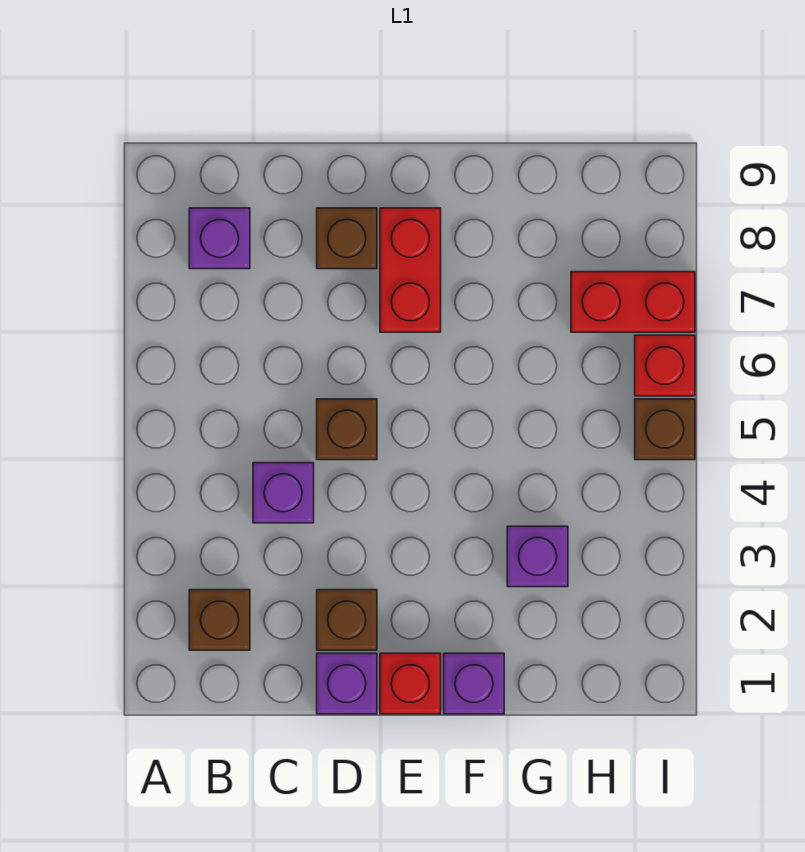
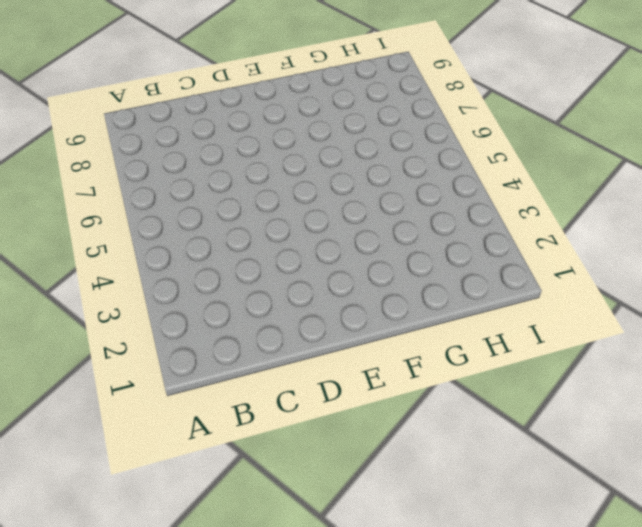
none -> brown 1x1 brick [189,590,250,650]
none -> purple 1x1 brick [189,208,250,269]
none -> purple 1x1 brick [253,463,314,523]

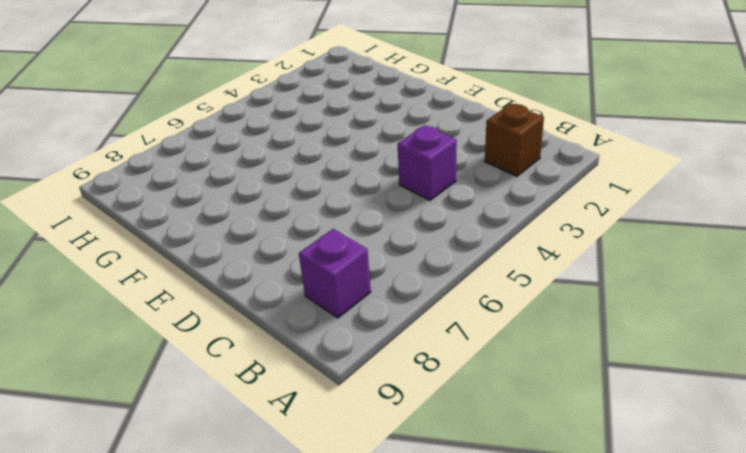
none -> purple 1x1 brick [317,653,377,714]
none -> brown 1x1 brick [317,590,377,650]
none -> brown 1x1 brick [317,399,377,460]

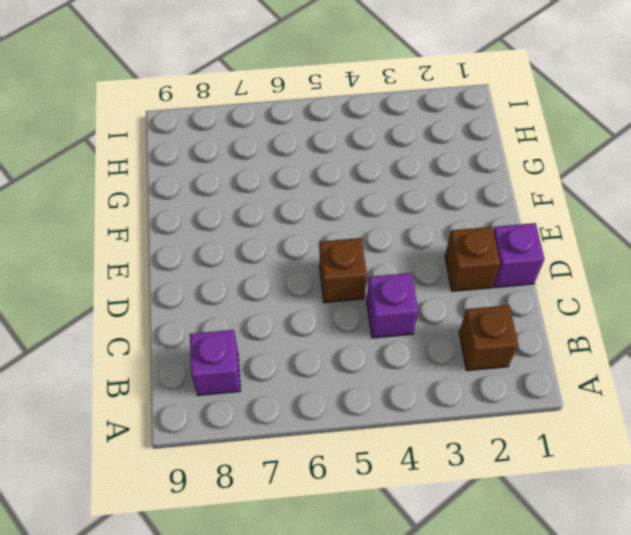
none -> brown 1x1 brick [317,208,377,269]
none -> red 1x1 brick [380,653,441,714]
none -> red 1x2 brick [380,208,441,332]

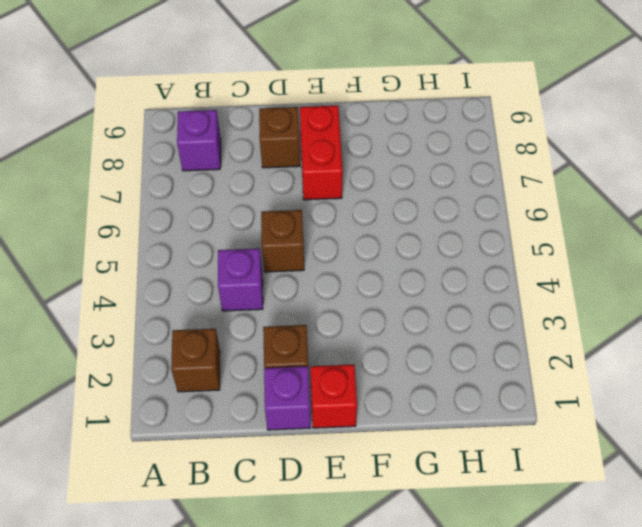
none -> purple 1x1 brick [444,653,504,714]
none -> purple 1x1 brick [507,526,568,587]
none -> red 1x2 brick [571,272,695,332]

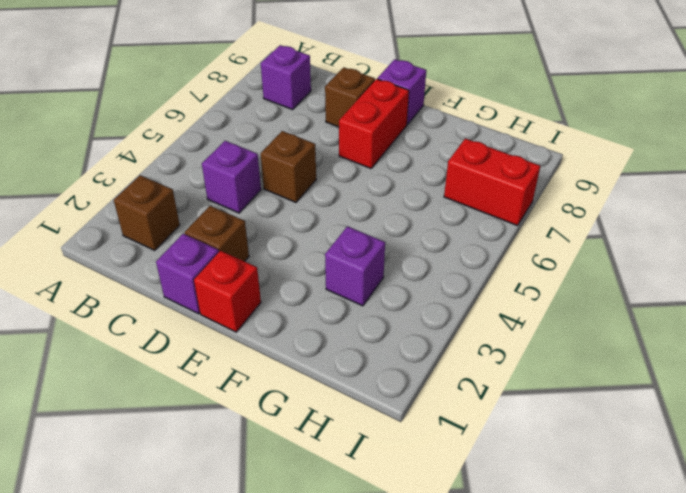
purple 1x1 brick [377,59,426,125] -> purple 1x1 brick moved to [444,653,504,714]
none -> brown 1x1 brick [635,399,695,460]
none -> red 1x1 brick [635,335,695,396]

